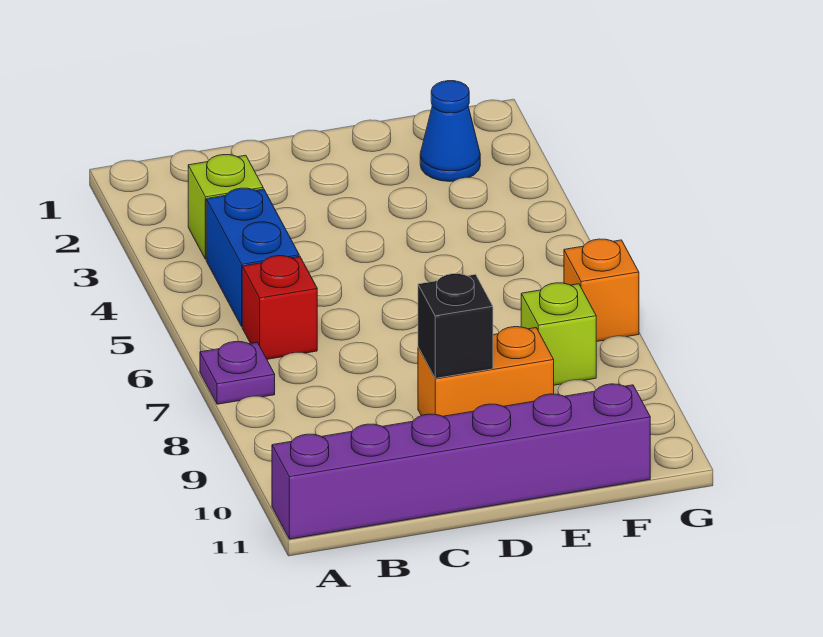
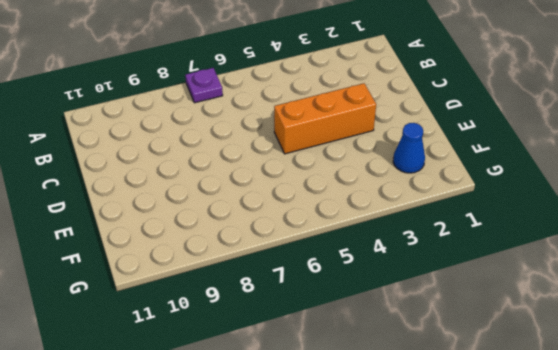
orange 1x3 brick [274,83,376,154] -> none
none -> purple 1x6 brick [272,384,650,539]
none -> lime 1x1 brick [188,155,263,259]

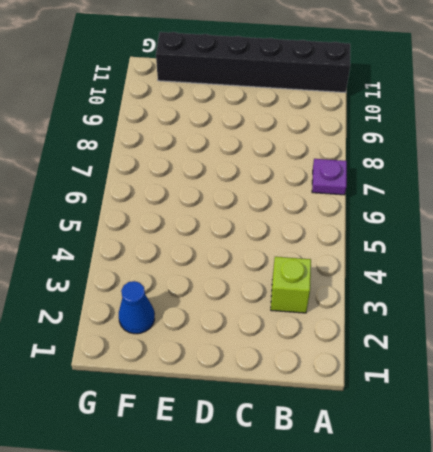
black 1x6 brick [156,32,350,92] -> purple 1x6 brick [272,384,650,539]
none -> blue 1x2 brick [206,188,299,326]
none -> red 1x1 brick [242,256,317,359]

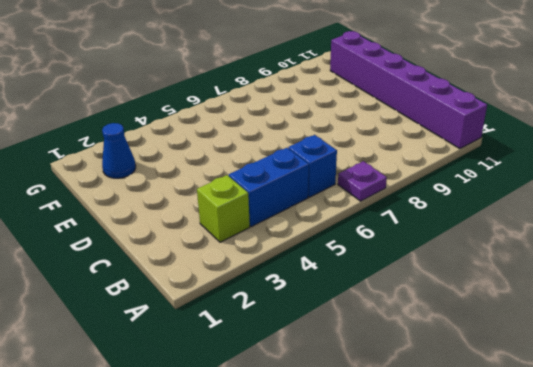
blue 1x1 brick [288,135,337,197] -> red 1x1 brick [242,256,317,359]
none -> orange 1x2 brick [418,327,554,416]
none -> lime 1x1 brick [521,283,596,385]

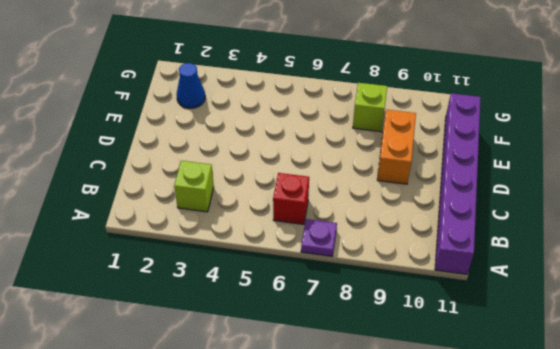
none -> blue 1x2 brick [206,188,299,326]
none -> orange 1x1 brick [564,239,639,342]

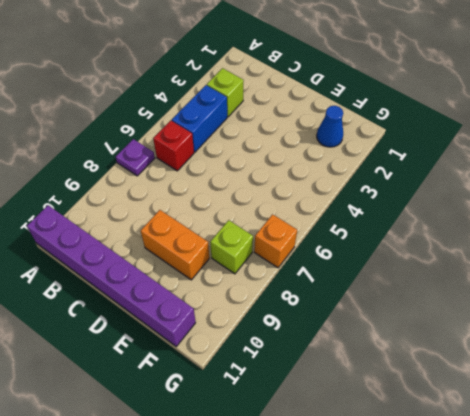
none -> black 1x1 brick [418,274,493,378]

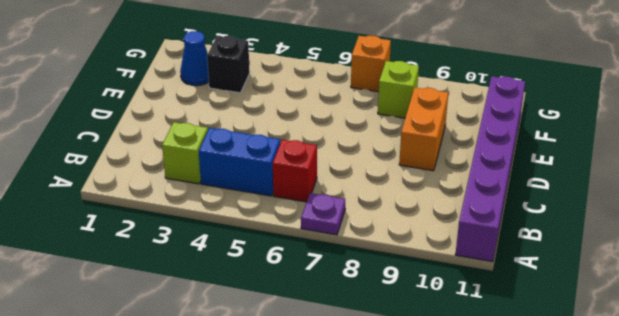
black 1x1 brick [207,36,250,93] -> black 1x1 brick moved to [418,274,493,378]

